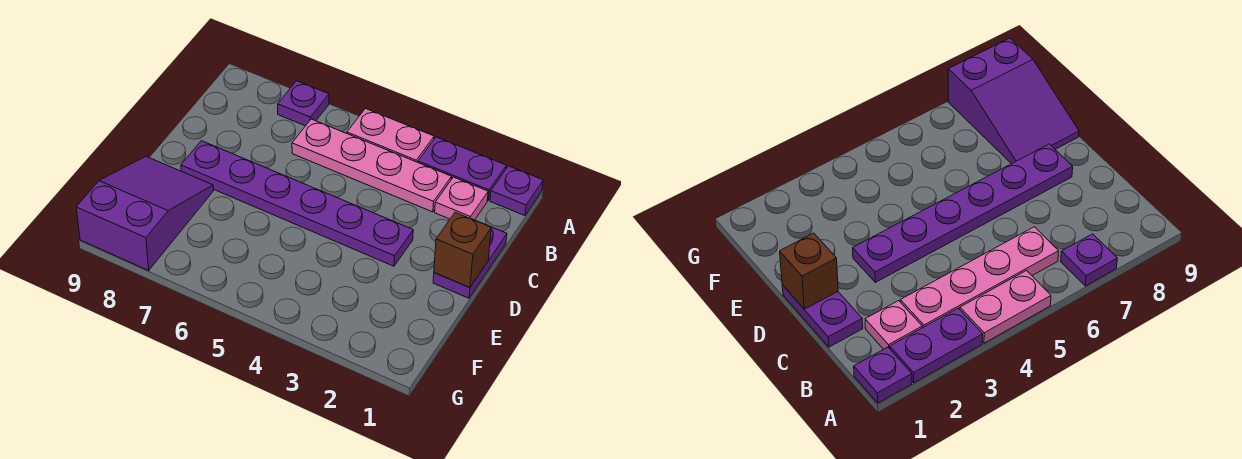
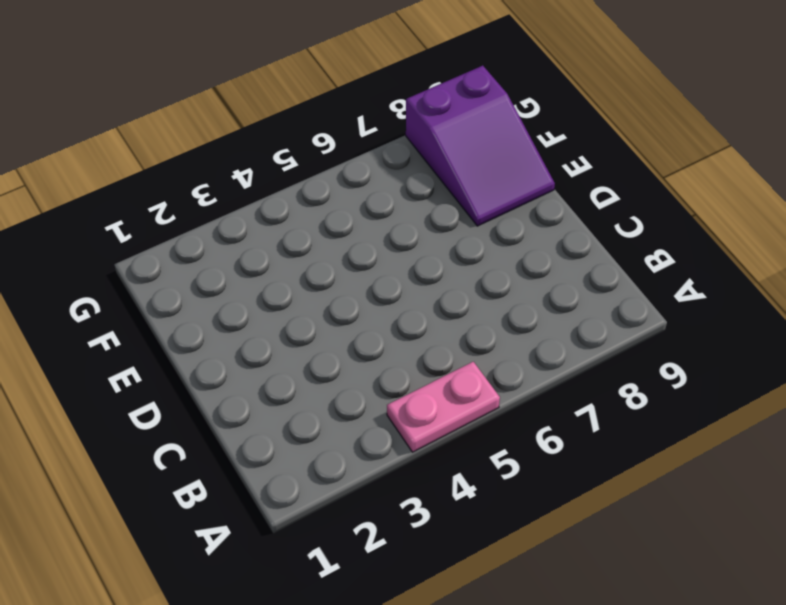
none -> purple 1x1 plate [490,166,543,216]
none -> purple 1x2 plate [418,137,506,200]

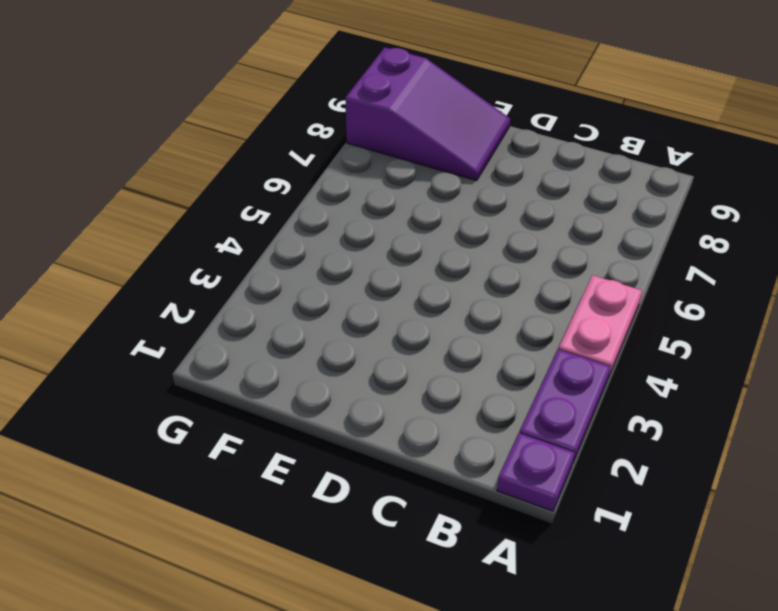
none -> purple 1x1 plate [278,81,329,126]
none -> pink 1x1 plate [435,177,488,220]

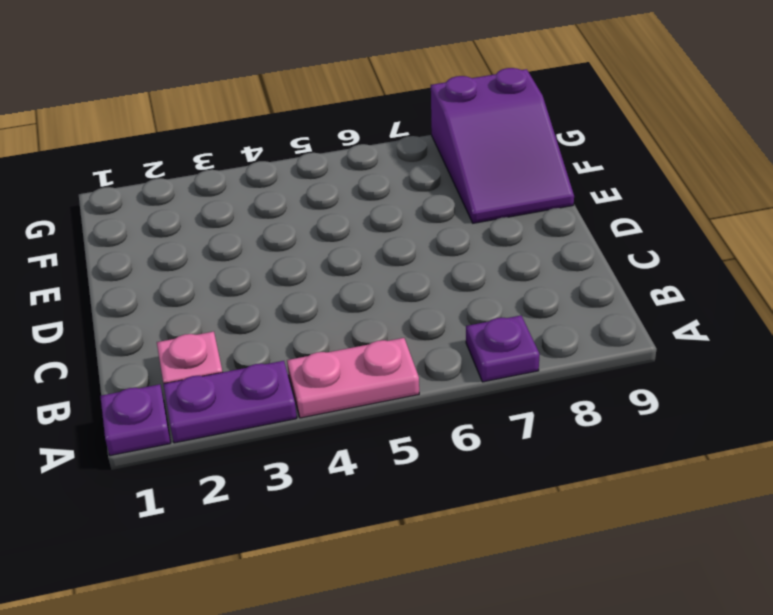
none -> pink 1x4 plate [292,119,452,212]
none -> purple 1x2 plate [433,219,507,298]

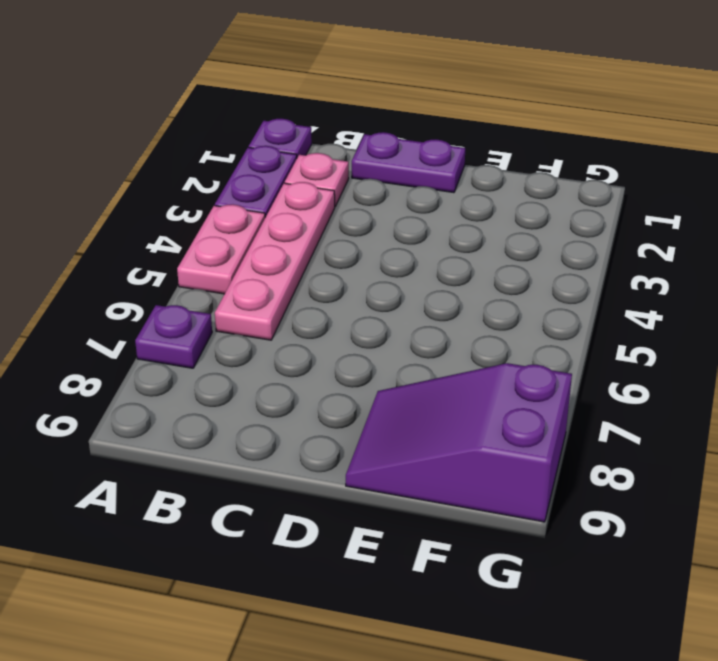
none -> purple 1x6 plate [181,141,413,266]
none -> brown 1x1 brick [434,212,491,288]

